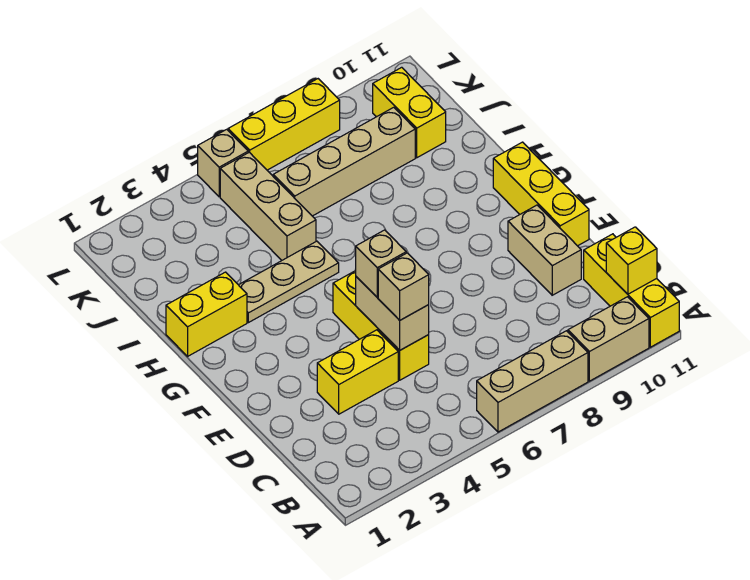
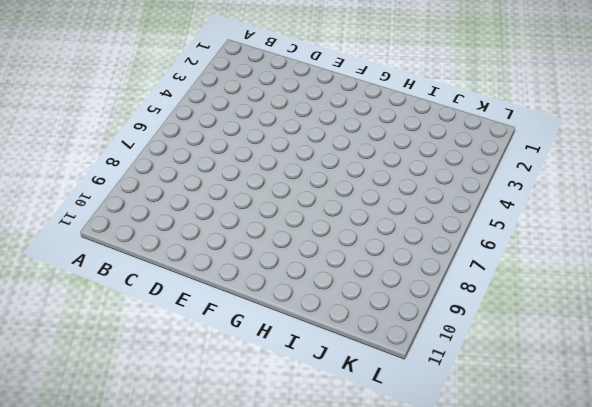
none -> tan 1x3 brick [477,331,588,432]
none -> tan 1x2 brick [568,297,649,381]
none -> yellow 1x3 brick [584,234,679,347]

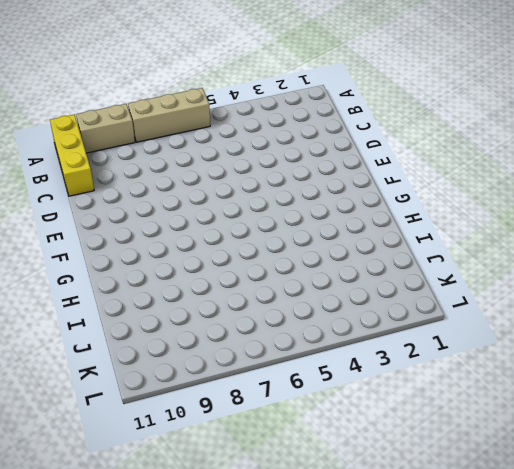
none -> yellow 1x2 brick [317,330,398,414]
none -> yellow 1x3 brick [333,271,429,380]
none -> tan 1x2 brick [508,205,581,295]

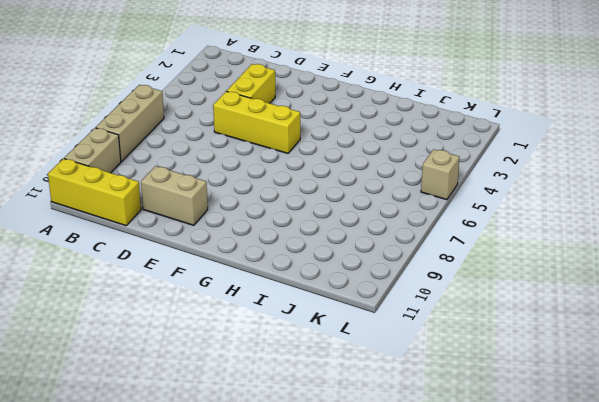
none -> yellow 1x3 brick [493,142,589,246]
none -> yellow 1x2 brick [166,272,247,356]
none -> tan 1x3 plate [239,241,339,323]

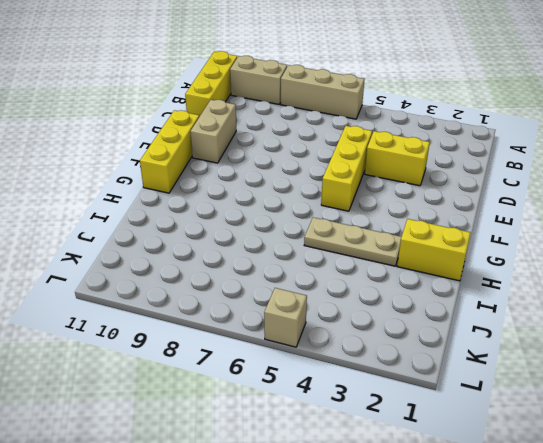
none -> tan 1x3 brick [220,152,316,260]
none -> tan 1x4 brick [273,107,415,216]
none -> yellow 1x2 brick [373,67,446,158]

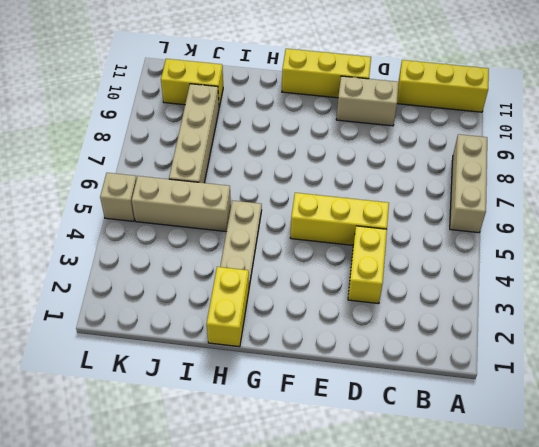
none -> tan 1x2 brick [568,297,649,381]
none -> yellow 1x3 brick [228,79,340,170]
none -> yellow 1x1 brick [606,227,657,294]

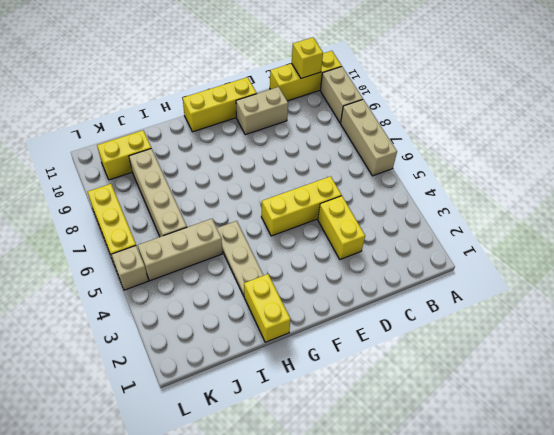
none -> tan 1x2 brick [356,277,429,350]
none -> tan 1x1 brick [378,253,429,320]
none -> tan 1x1 brick [355,230,406,297]

